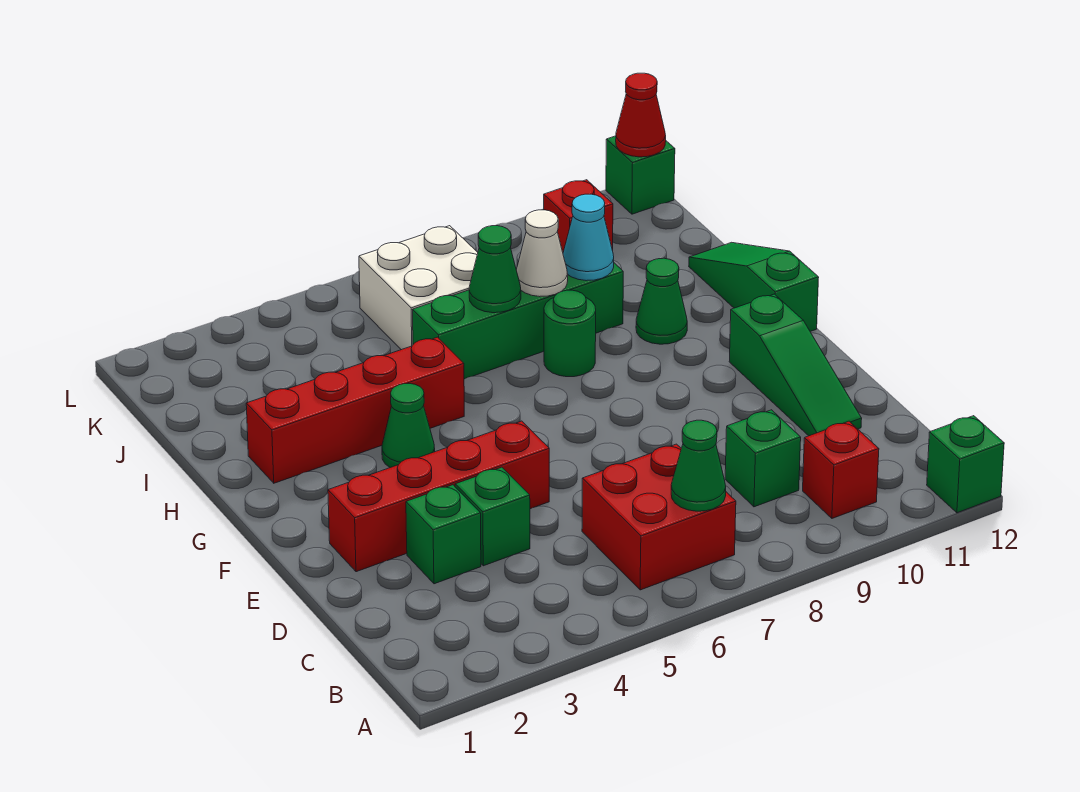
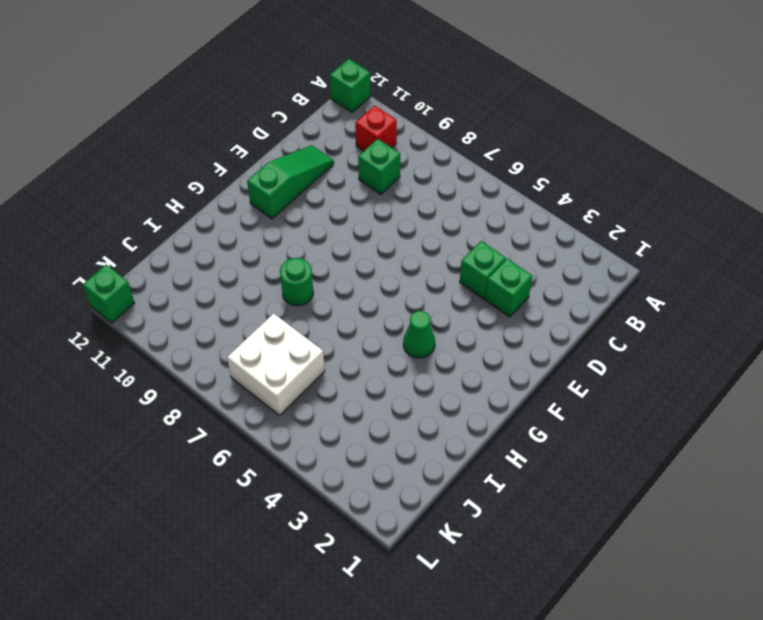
none -> red 2x2 brick [582,444,736,590]
none -> red 1x4 brick [328,421,549,572]
none -> green 1x3 slope [689,242,819,332]

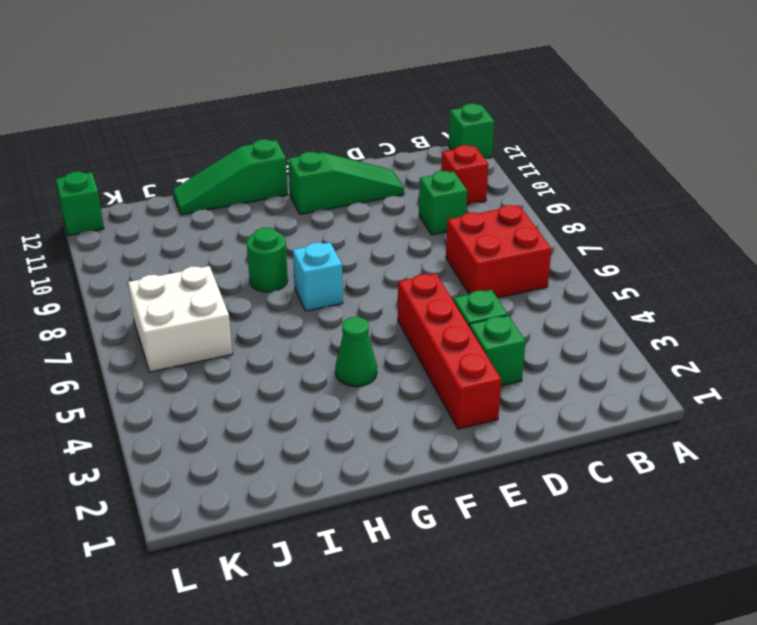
cyan 1x1 brick [293,242,343,311] -> none
none -> red 1x4 brick [246,337,464,483]
none -> green 1x1 cone [636,258,687,344]
none -> green 1x4 brick [413,263,623,379]

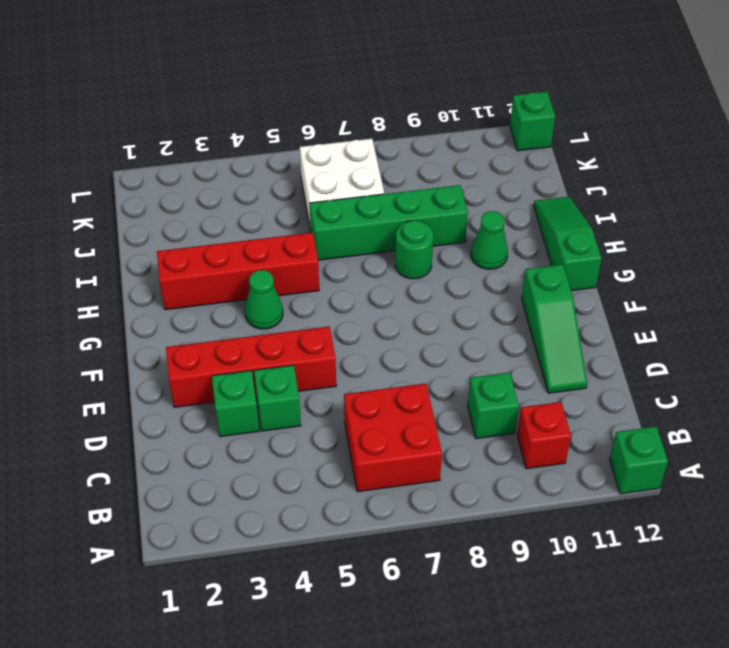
none -> red 1x1 brick [544,180,613,252]
none -> green 1x1 cone [671,420,726,511]
none -> green 1x1 cone [469,226,521,313]

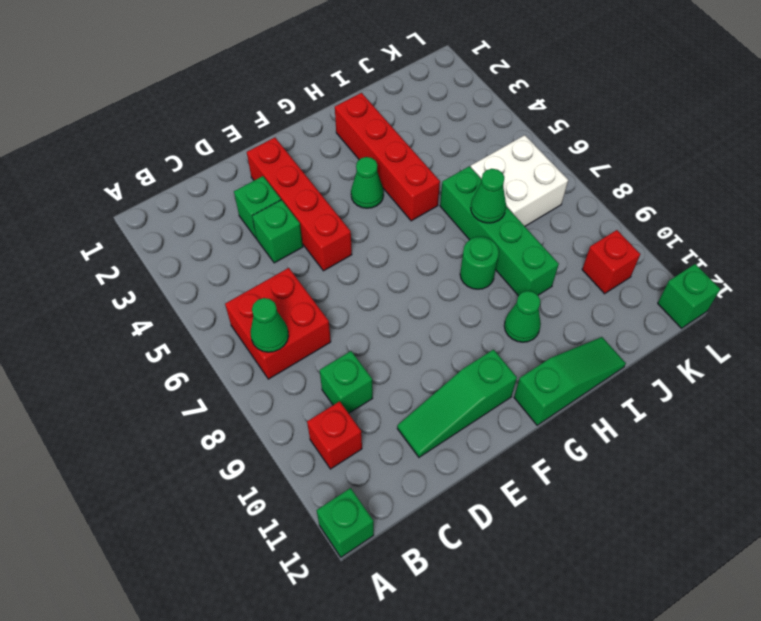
none -> white 1x1 cone [516,210,568,297]
none -> cyan 1x1 cone [563,194,614,281]
none -> red 1x1 cone [616,73,666,157]

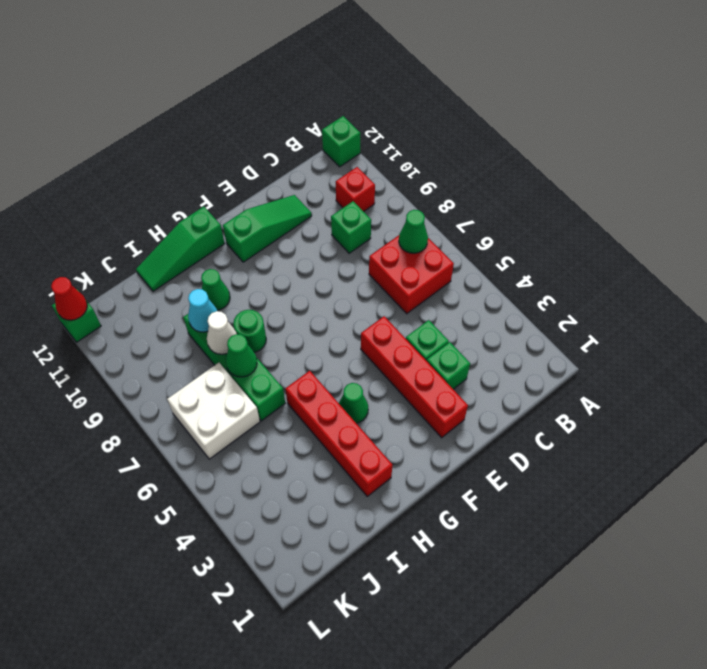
none -> red 1x1 brick [544,180,613,252]

